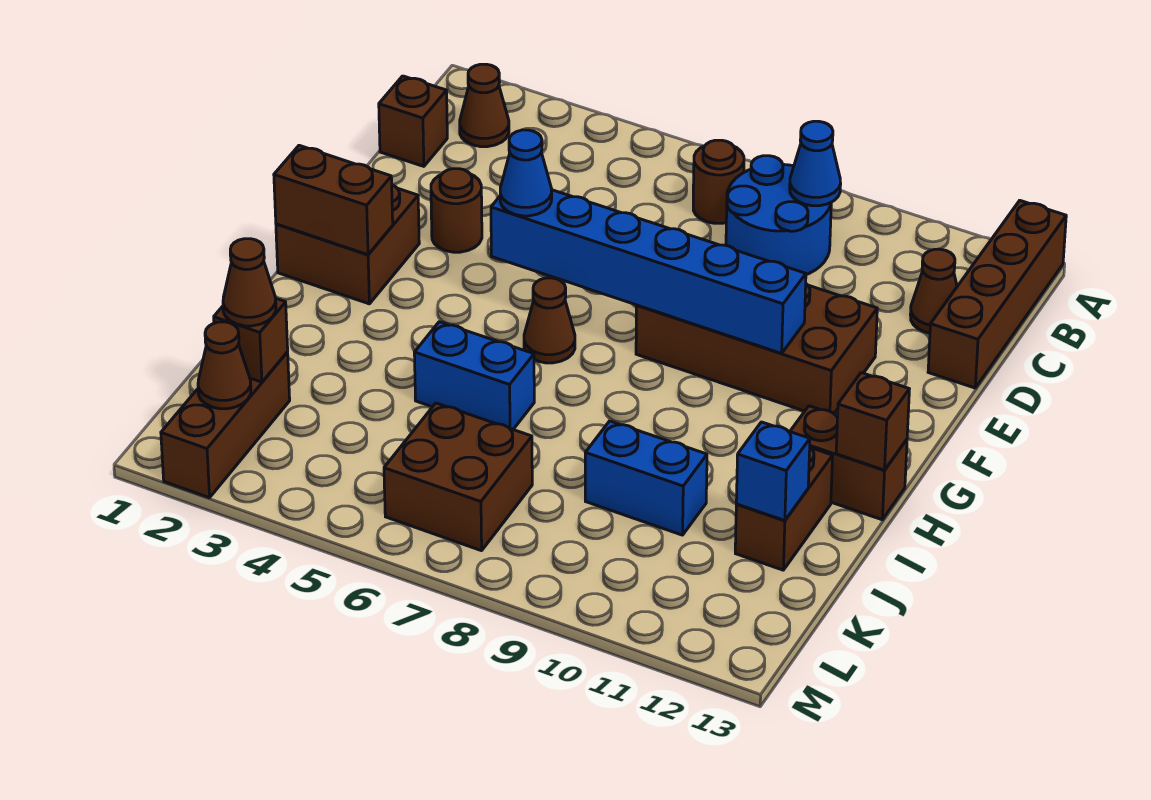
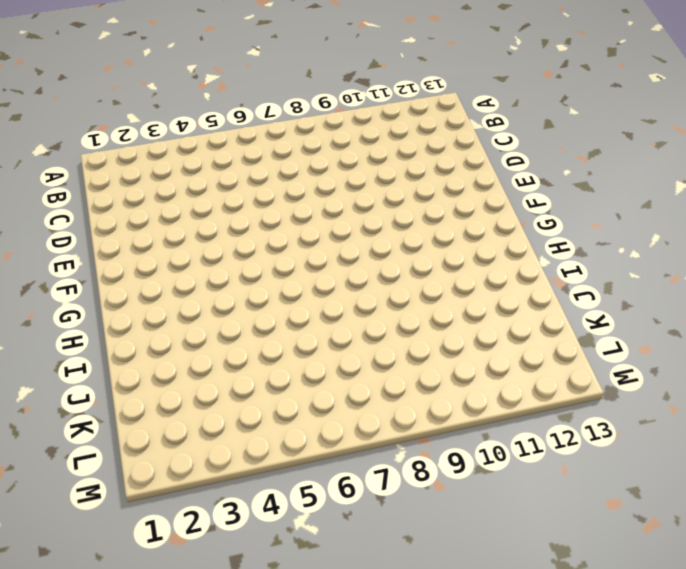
none -> brown 1x4 brick [928,201,1066,388]
none -> brown 1x1 cone [460,64,509,147]
none -> brown 1x1 round brick [693,140,744,223]

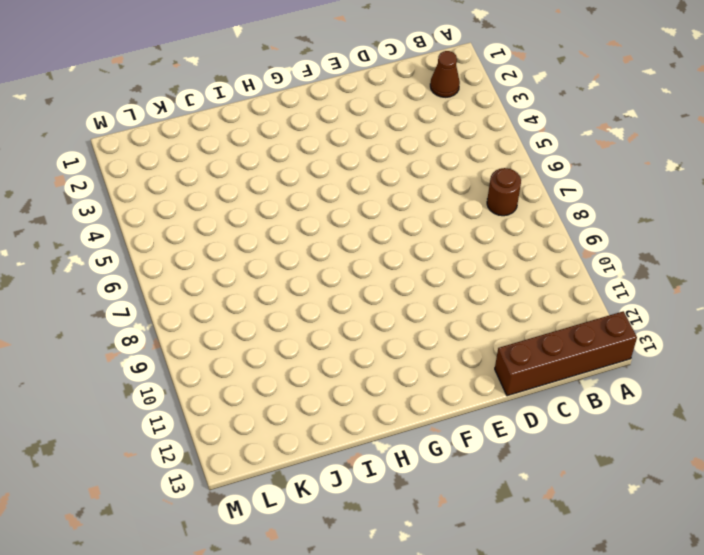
none -> blue 2x2 round brick [726,156,831,275]
none -> brown 1x1 brick [379,76,447,166]
none -> brown 1x1 cone [910,249,957,333]

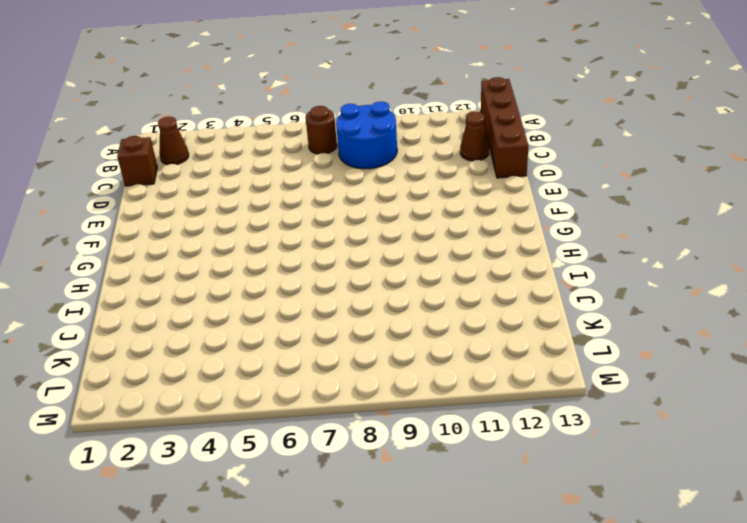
none -> brown 1x1 round brick [431,169,482,252]
none -> brown 2x4 brick [636,284,877,413]
none -> brown 2x2 brick [276,185,419,304]

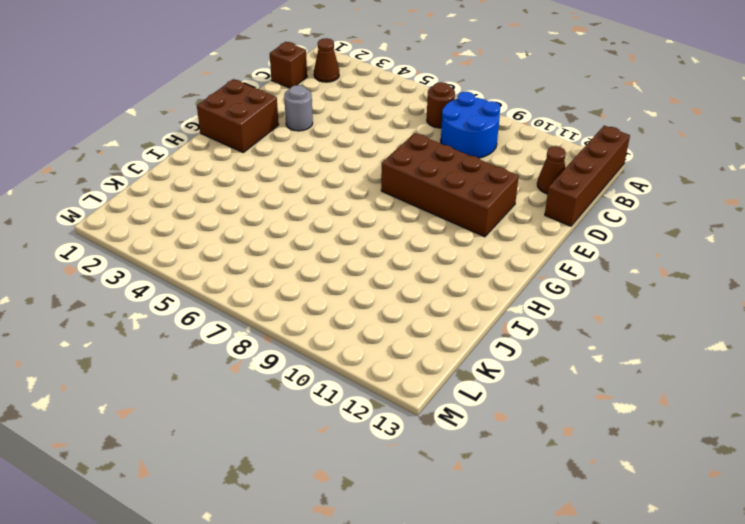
grey 1x1 round brick [284,85,313,131] -> brown 1x1 round brick [431,169,482,252]
none -> brown 1x1 cone [524,278,575,363]
none -> brown 1x2 brick [790,406,907,520]
none -> blue 1x2 brick [414,322,534,429]

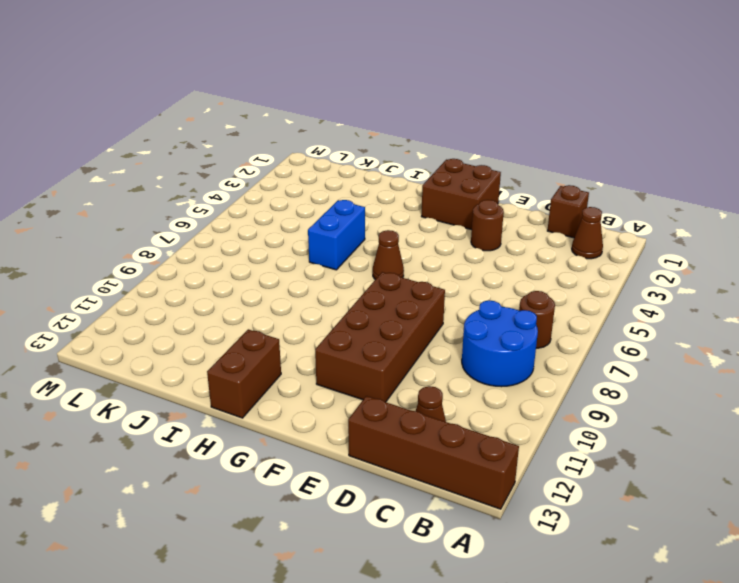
none -> brown 1x2 brick [735,448,833,570]
none -> blue 1x2 brick [585,421,707,535]
none -> brown 1x3 brick [161,352,290,498]

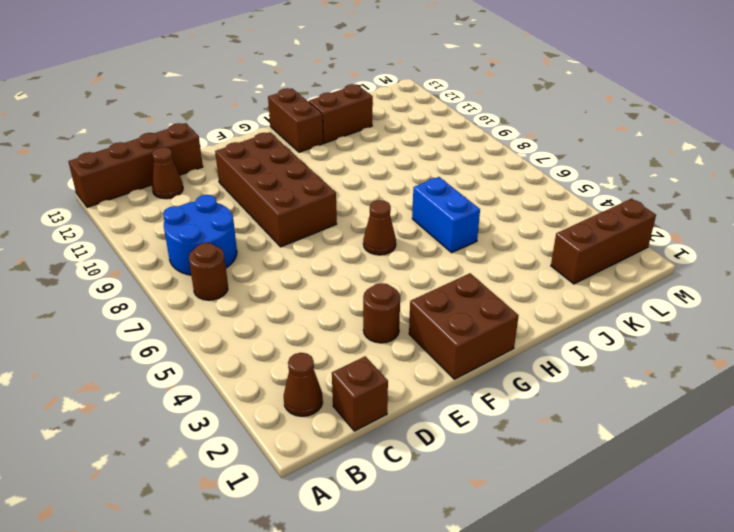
none -> blue 1x2 brick [585,421,707,535]
none -> brown 2x2 brick [384,403,532,551]
none -> blue 1x1 cone [790,121,841,206]

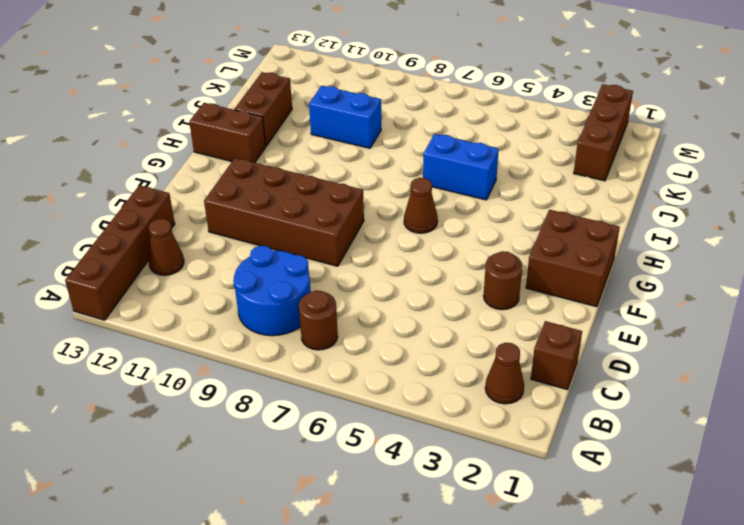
none -> brown 2x2 brick [384,403,532,551]
none -> blue 1x1 cone [790,121,841,206]
none -> blue 1x6 brick [491,190,806,353]

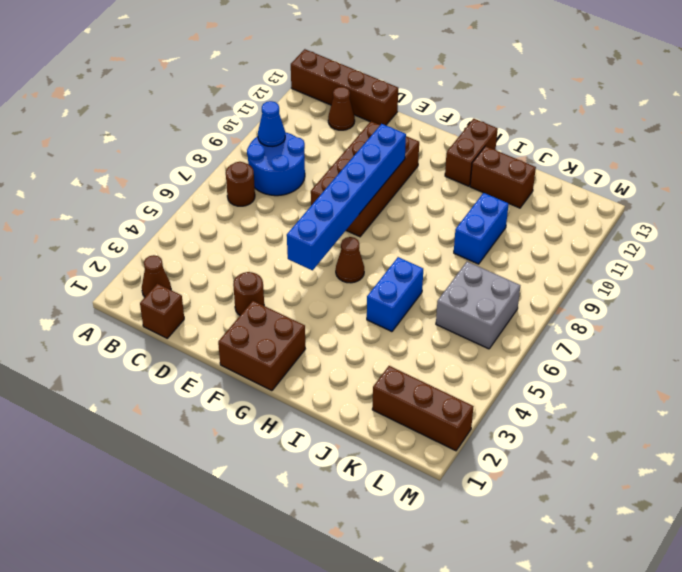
grey 2x2 brick [436,262,520,349] -> brown 2x2 brick [384,403,532,551]
none -> brown 1x2 brick [274,145,393,255]
none -> brown 1x1 brick [836,373,909,470]
none -> blue 1x1 brick [736,422,810,521]

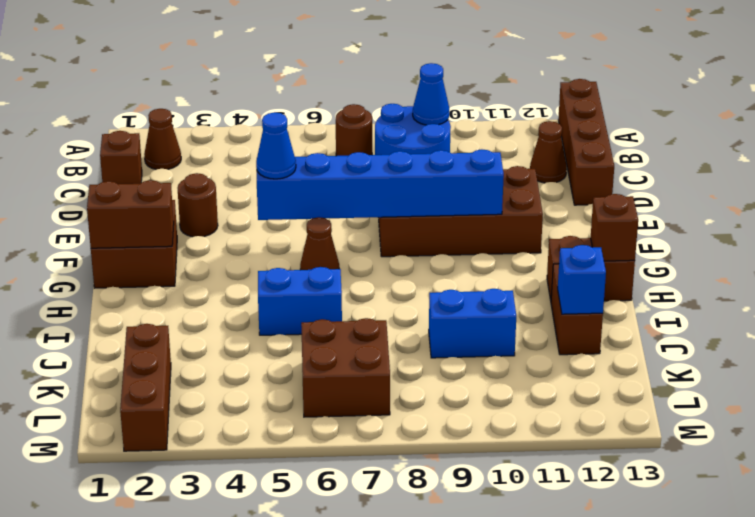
none -> brown 1x1 brick [214,299,288,382]
none -> brown 1x1 cone [198,322,251,409]
none -> brown 1x1 cone [223,239,276,326]

